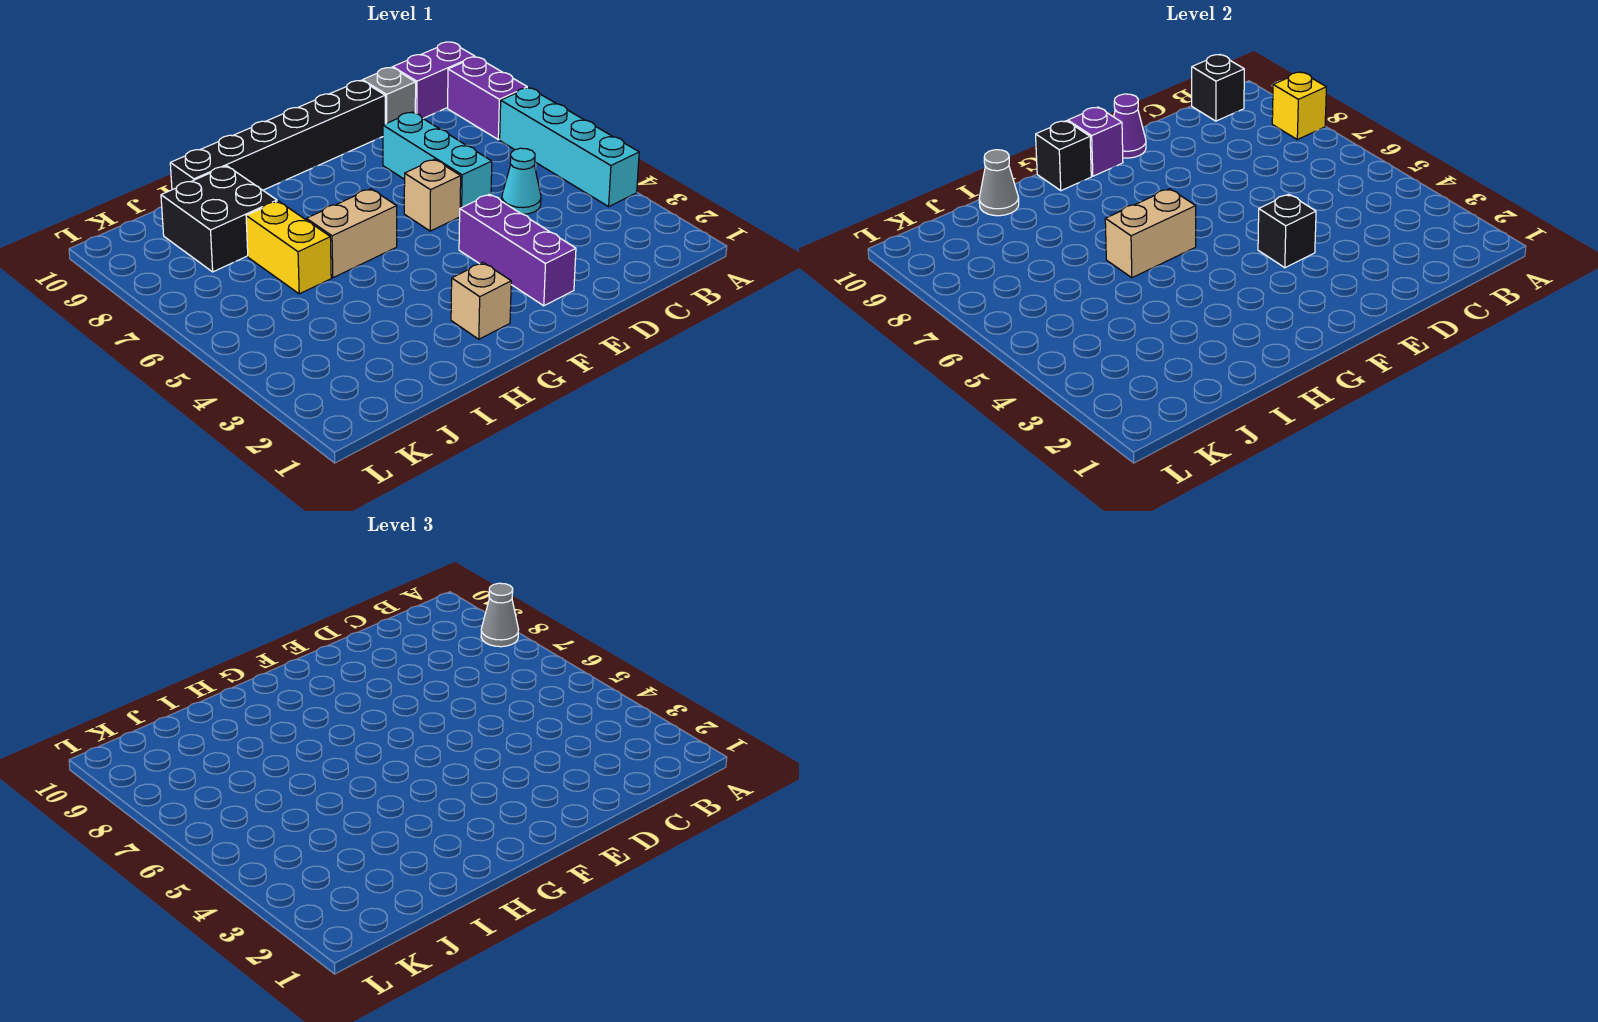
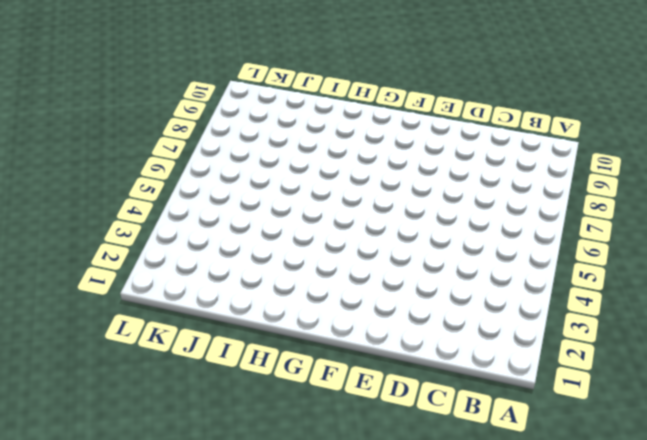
none -> cyan 1x4 brick [500,88,639,207]
none -> purple 1x2 brick [448,57,527,140]
none -> purple 1x2 brick [393,42,475,118]

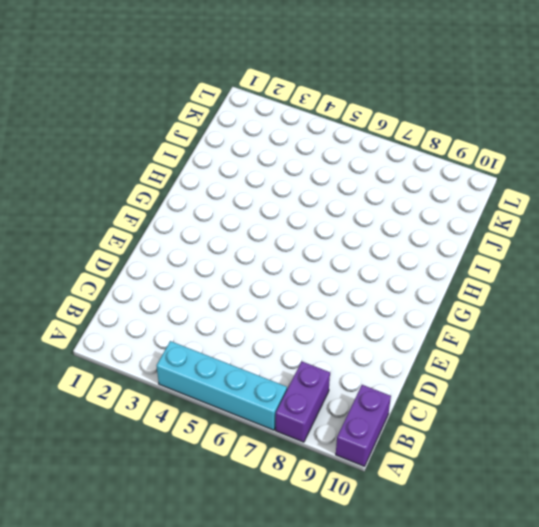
purple 1x2 brick [276,361,330,442] -> purple 1x2 brick turned to [448,57,527,140]
none -> cyan 1x1 cone [502,148,541,214]
none -> grey 1x1 brick [363,68,416,124]
none -> cyan 1x3 brick [383,112,492,208]

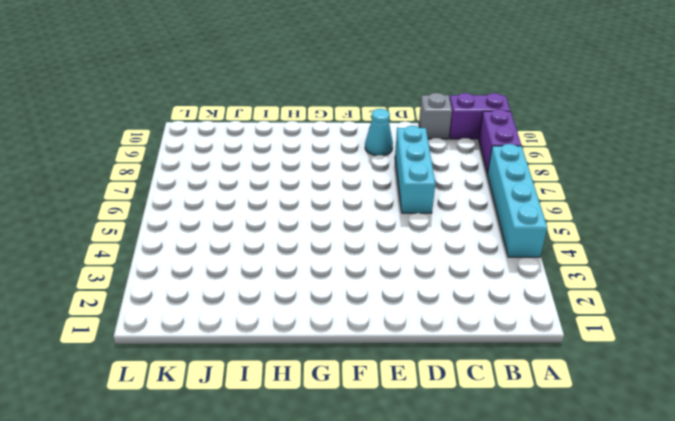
cyan 1x1 cone [365,109,393,156] -> cyan 1x1 cone moved to [502,148,541,214]
none -> black 1x6 brick [170,81,385,190]
none -> purple 1x3 brick [459,194,576,306]
none -> tan 1x1 brick [404,159,461,231]

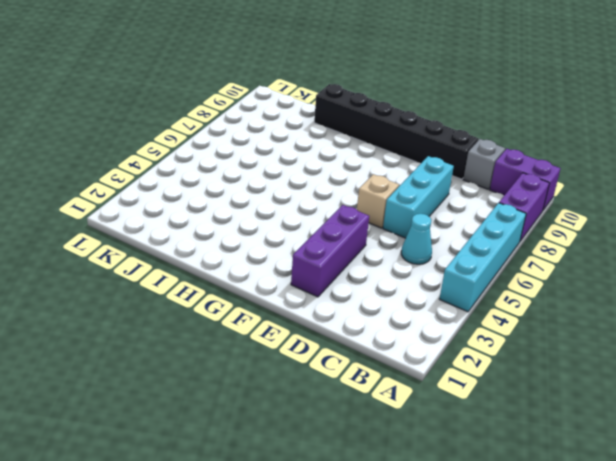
none -> tan 1x1 brick [451,263,511,339]
none -> tan 1x2 brick [306,189,397,278]
none -> yellow 1x2 brick [246,201,331,294]

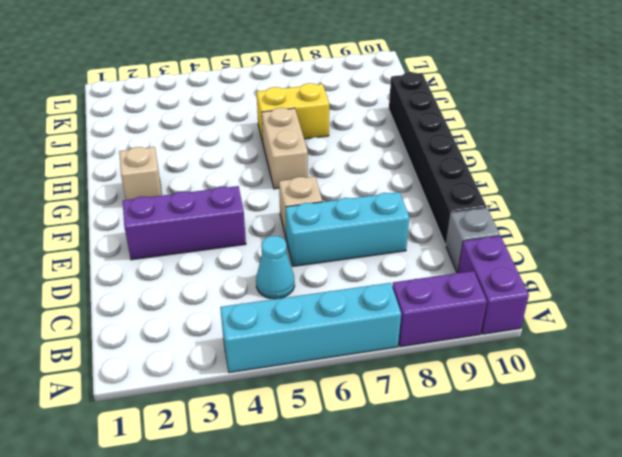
none -> black 2x2 brick [161,166,277,272]
none -> yellow 1x1 brick [1272,72,1326,140]
none -> black 1x1 brick [1192,55,1244,121]

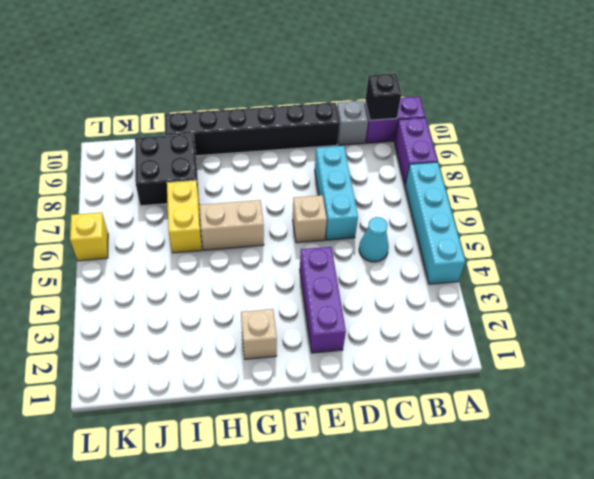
yellow 1x1 brick [70,212,108,261] -> yellow 1x1 brick moved to [1272,72,1326,140]
none -> black 1x1 brick [1258,194,1316,268]
none -> purple 1x1 cone [1114,94,1146,158]
none -> purple 1x1 brick [1068,107,1123,176]

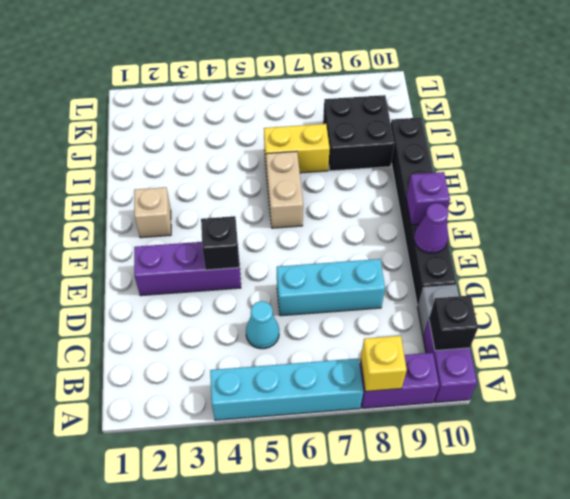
none -> tan 1x1 brick [404,159,461,231]
none -> tan 1x2 brick [1105,189,1196,278]
none -> black 1x1 brick [1036,121,1091,191]

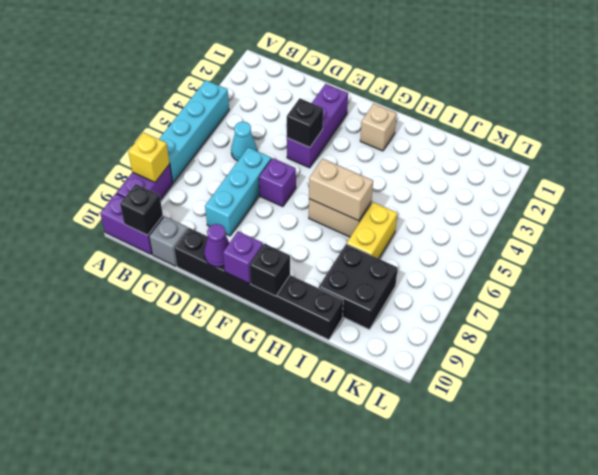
purple 1x1 brick [259,158,296,207] -> tan 1x1 brick [404,159,461,231]
none -> grey 1x1 cone [979,150,1019,216]
none -> grey 1x1 cone [481,583,519,647]

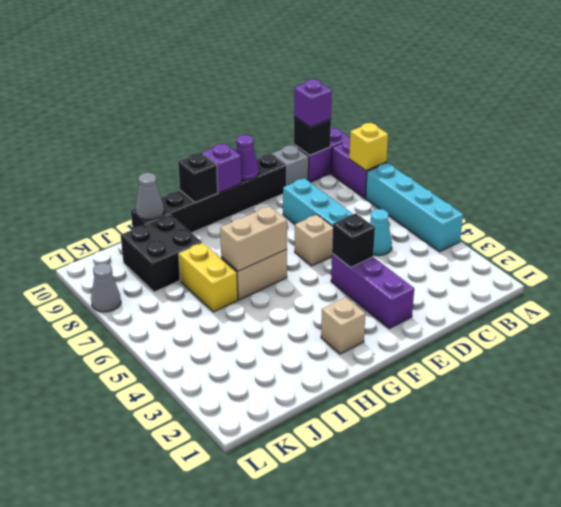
purple 1x1 brick [294,79,332,127] -> none
grey 1x1 cone [91,263,121,312] -> grey 1x1 cone moved to [481,583,519,647]

